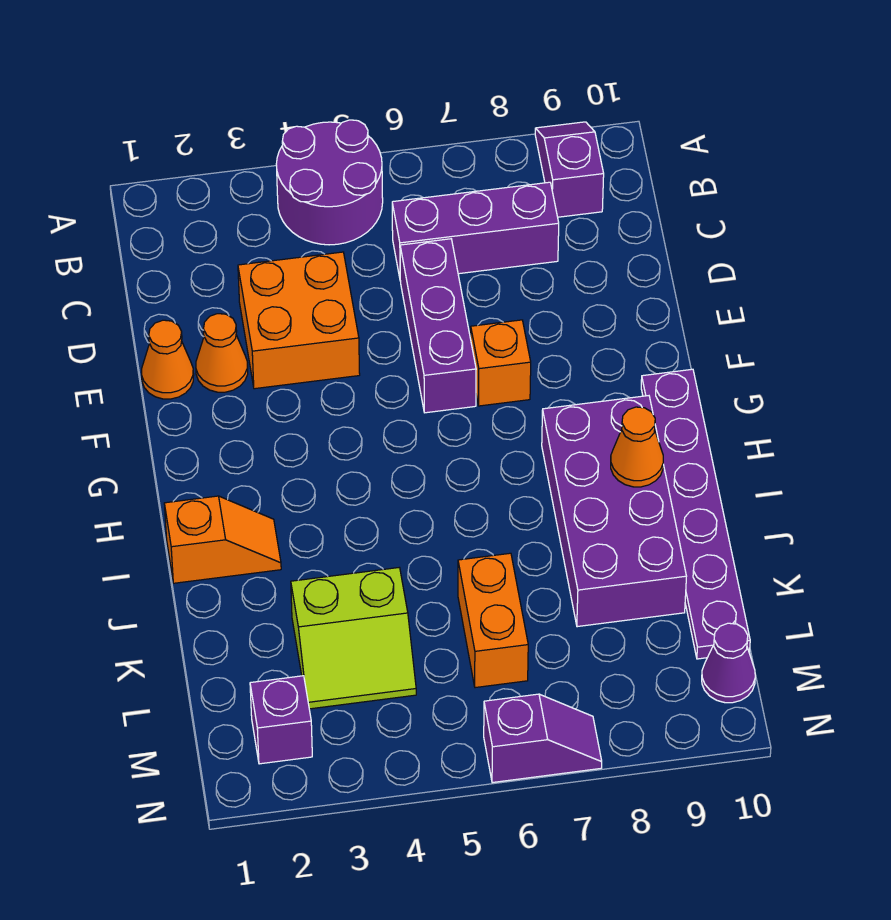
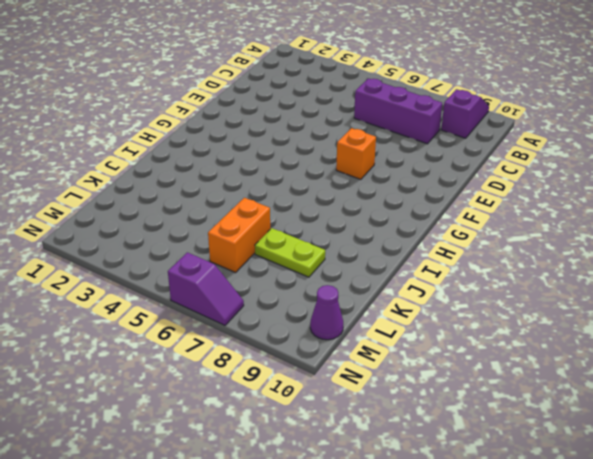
lime 1x2 plate [255,228,325,277] -> purple 2x4 brick [542,396,686,627]
none -> purple 2x2 round brick [276,120,383,245]
none -> orange 2x2 brick [238,252,360,389]
none -> purple 1x3 brick [400,239,476,413]

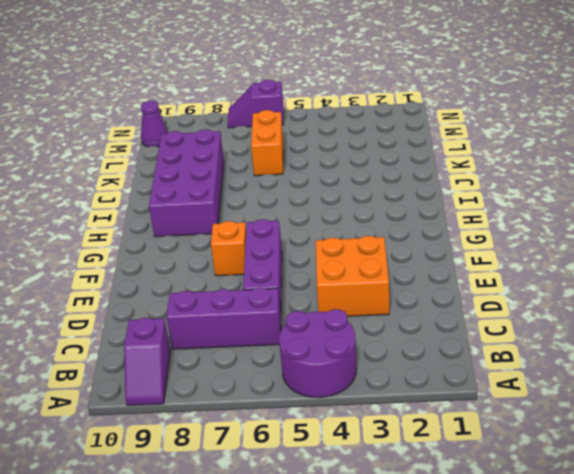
none -> orange 1x1 cone [142,320,194,399]
none -> orange 1x1 cone [196,314,248,392]
none -> purple 1x6 plate [641,369,750,659]

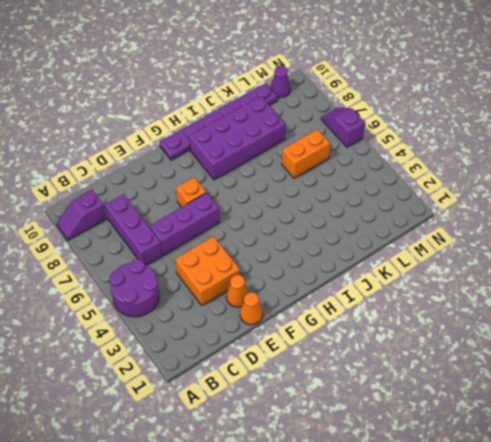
none -> orange 1x2 slope [164,496,281,583]
none -> lime 2x2 slope [291,568,416,709]
none -> purple 1x1 brick [250,676,312,764]

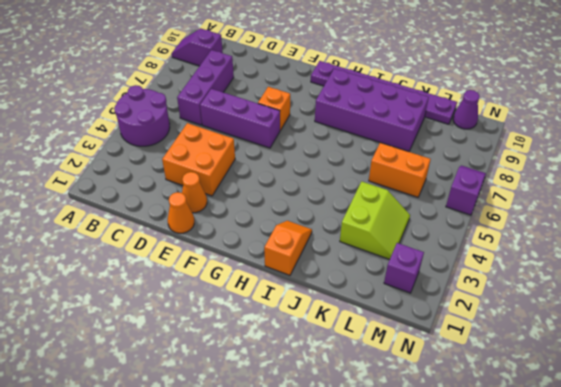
none -> orange 1x1 cone [611,407,663,487]

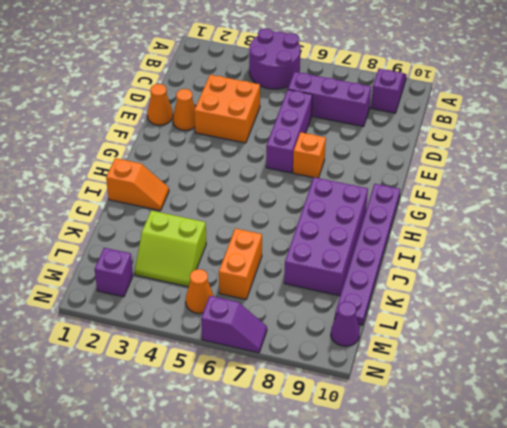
orange 1x1 cone [186,269,213,313] -> orange 1x1 cone moved to [611,407,663,487]

